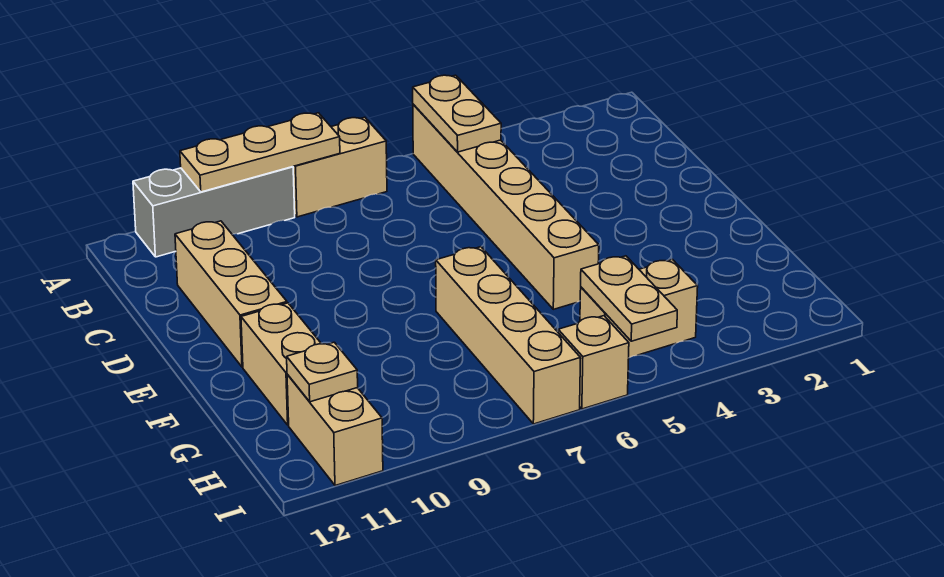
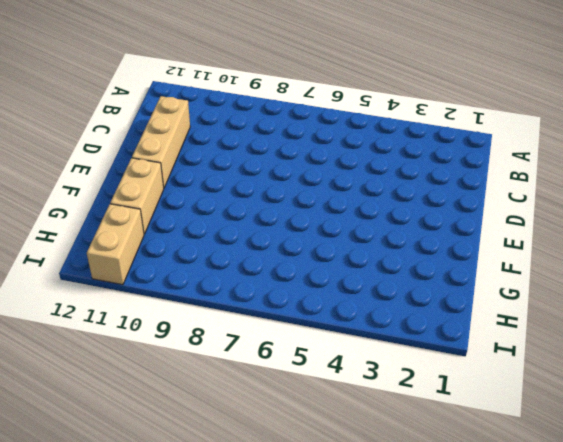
none -> tan 1x6 brick [413,104,599,309]
none -> tan 1x2 brick [293,117,387,217]
none -> grey 1x3 brick [133,167,295,257]

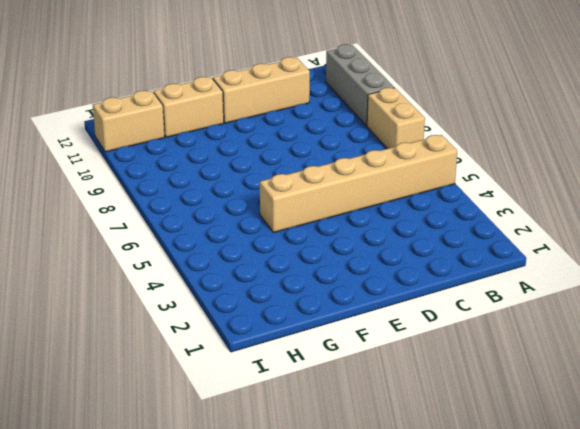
none -> tan 1x4 brick [436,247,581,424]
none -> tan 1x2 brick [580,259,698,358]
none -> tan 1x1 brick [558,316,629,409]

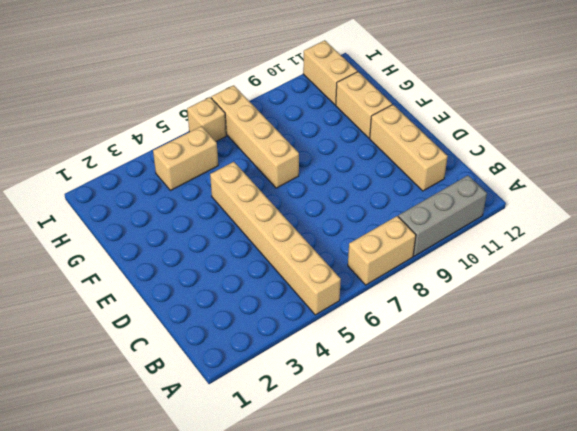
none -> tan 1x2 plate [413,75,501,152]
none -> tan 1x3 plate [180,113,340,192]
none -> tan 1x2 plate [581,256,677,341]

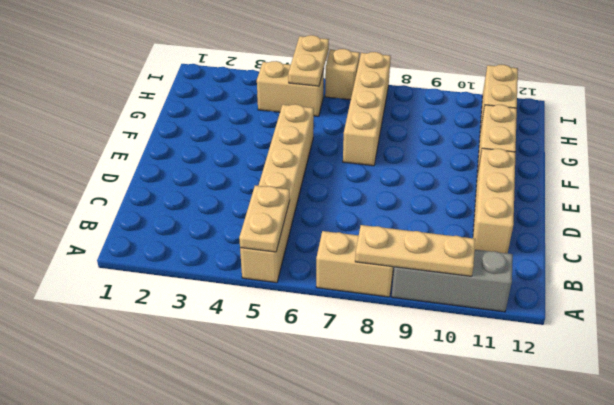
none -> tan 1x1 plate [287,342,358,402]

